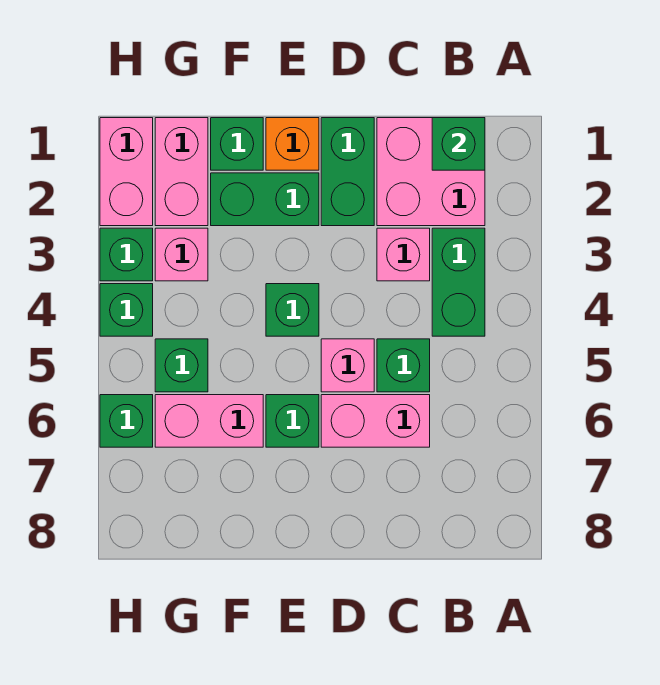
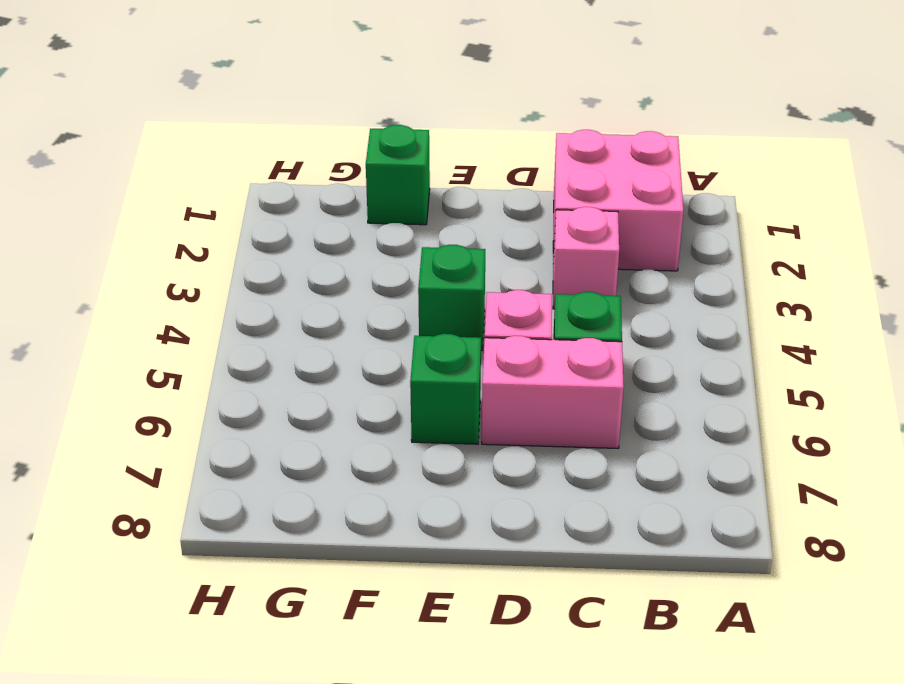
none -> green 1x2 brick [432,228,485,336]
none -> green 1x2 brick [321,118,374,226]
none -> orange 1x1 brick [266,118,319,170]

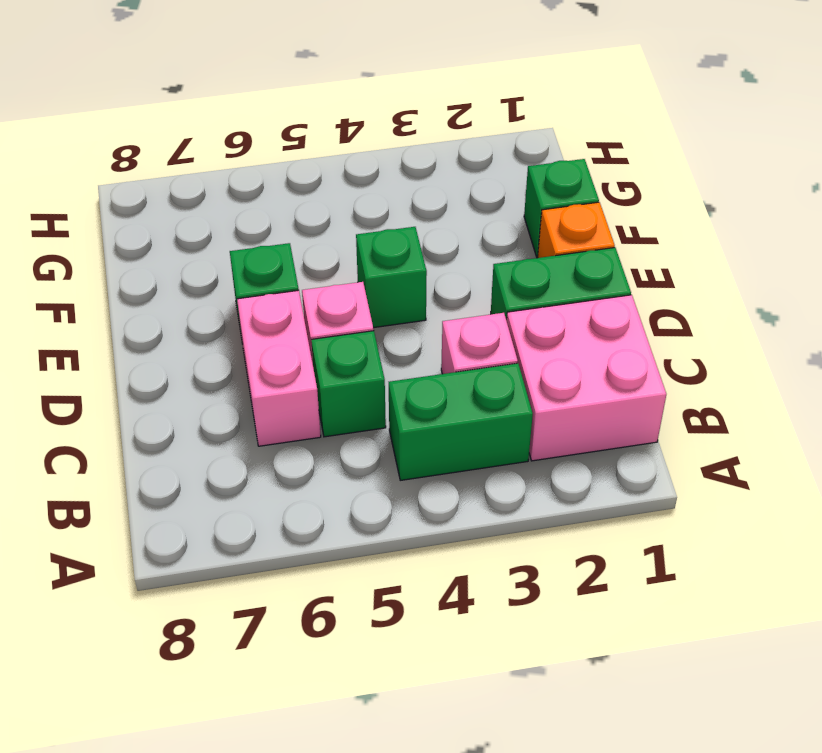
none -> green 1x2 brick [211,173,319,226]
none -> pink 1x2 brick [155,395,263,447]
none -> pink 1x2 brick [155,118,208,226]

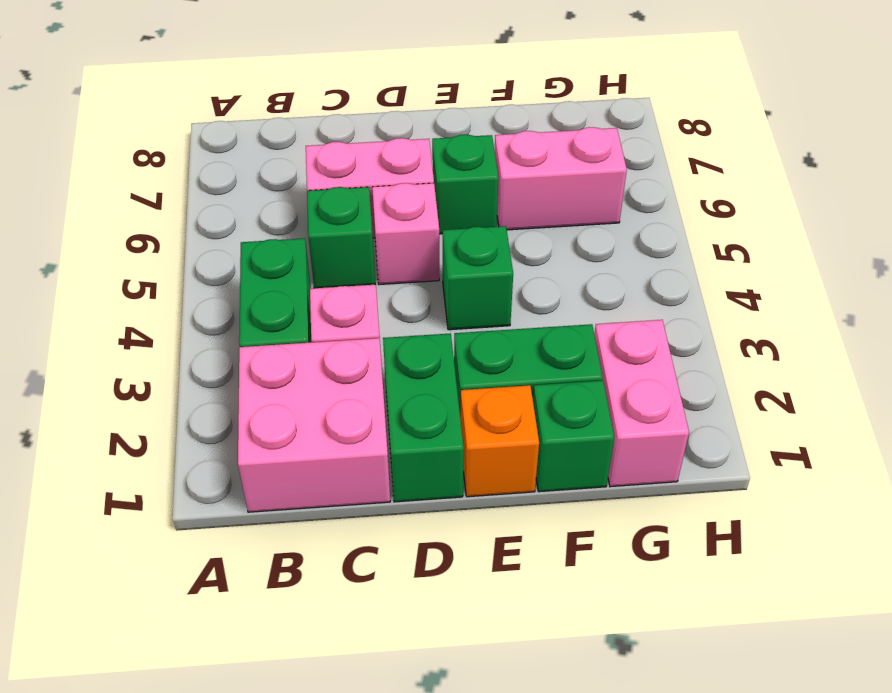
none -> pink 1x1 brick [155,228,208,281]
none -> green 1x1 brick [155,339,208,392]
none -> pink 1x2 brick [100,118,153,226]

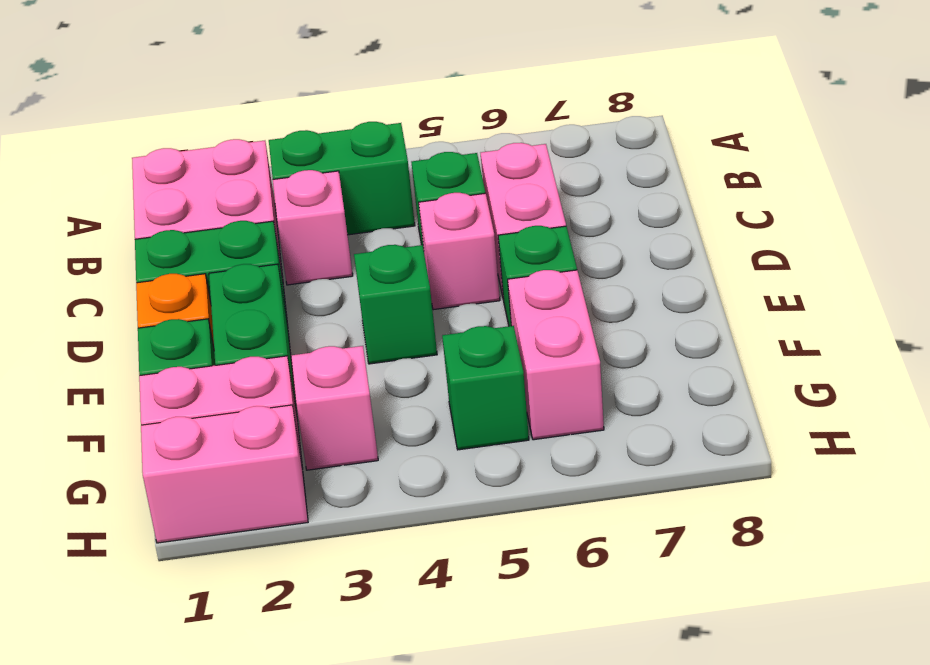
none -> green 1x1 brick [100,228,153,281]
none -> green 1x1 brick [100,284,153,336]
none -> green 1x1 brick [100,395,153,447]

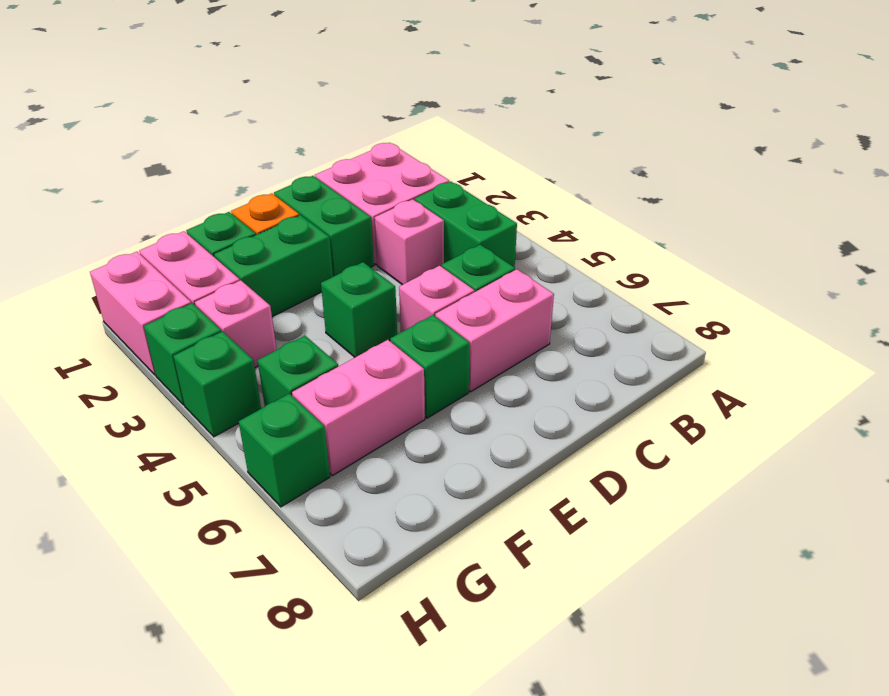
none -> green 1x1 brick [432,118,485,170]

